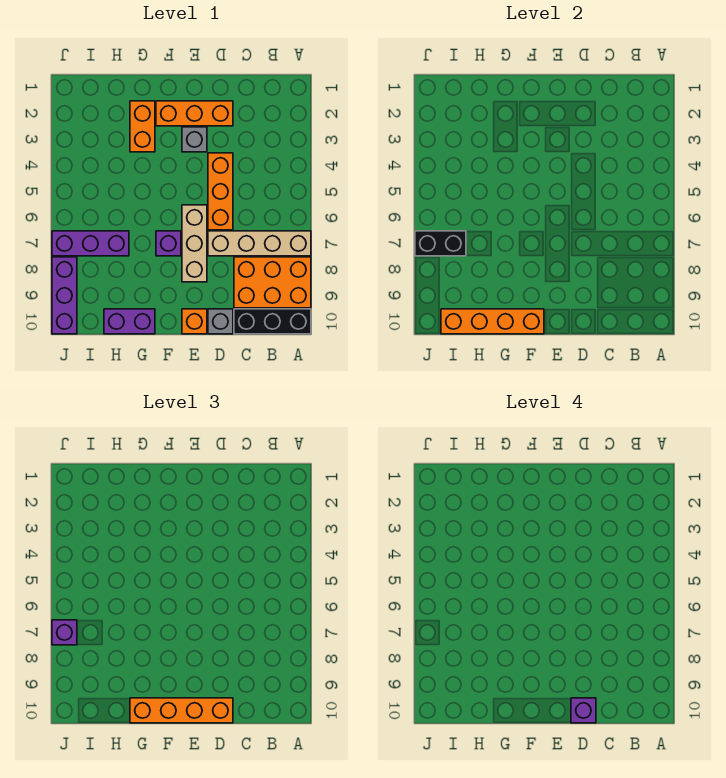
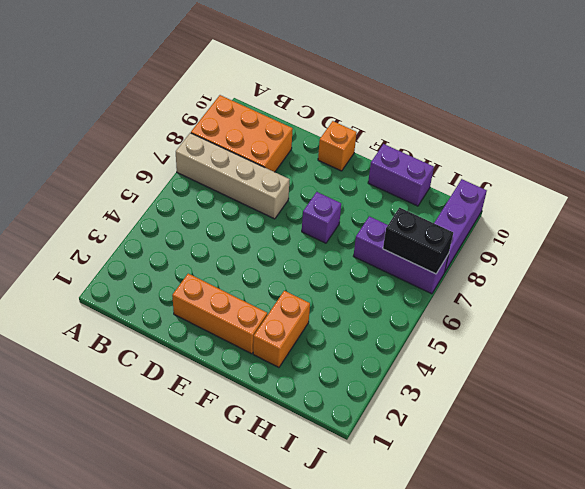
none -> black 1x3 brick [234,309,311,334]
none -> orange 1x3 brick [208,153,233,230]
none -> grey 1x1 brick [208,309,233,334]

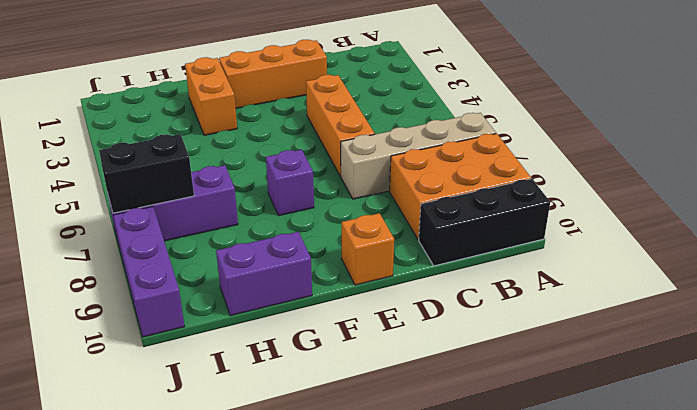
none -> grey 1x1 brick [208,309,233,334]
none -> grey 1x1 brick [182,127,207,152]
none -> tan 1x3 brick [182,205,207,282]

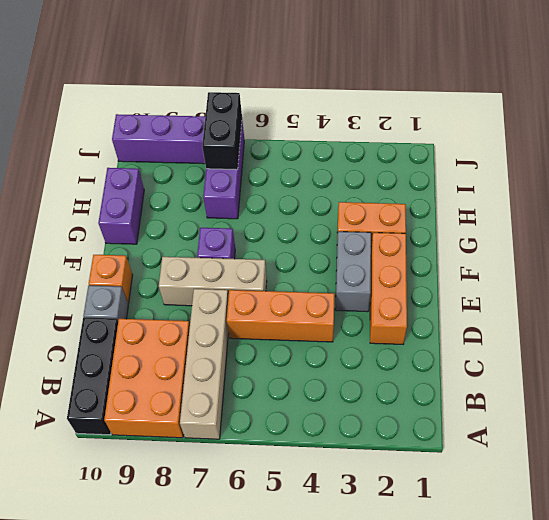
grey 1x2 brick [335,232,371,312] -> grey 1x1 brick [182,127,207,152]
none -> orange 1x4 brick [441,309,544,334]
none -> orange 1x4 brick [130,698,233,723]
none -> purple 1x1 brick [52,620,77,645]

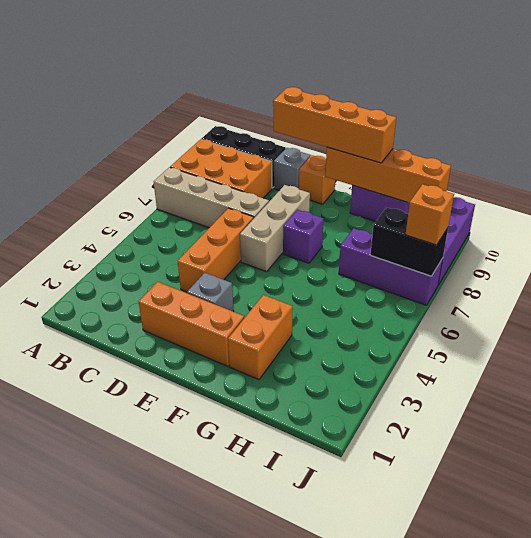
orange 1x1 brick [405,184,454,245] -> purple 1x1 brick [52,620,77,645]
none -> purple 1x1 brick [571,698,596,723]

